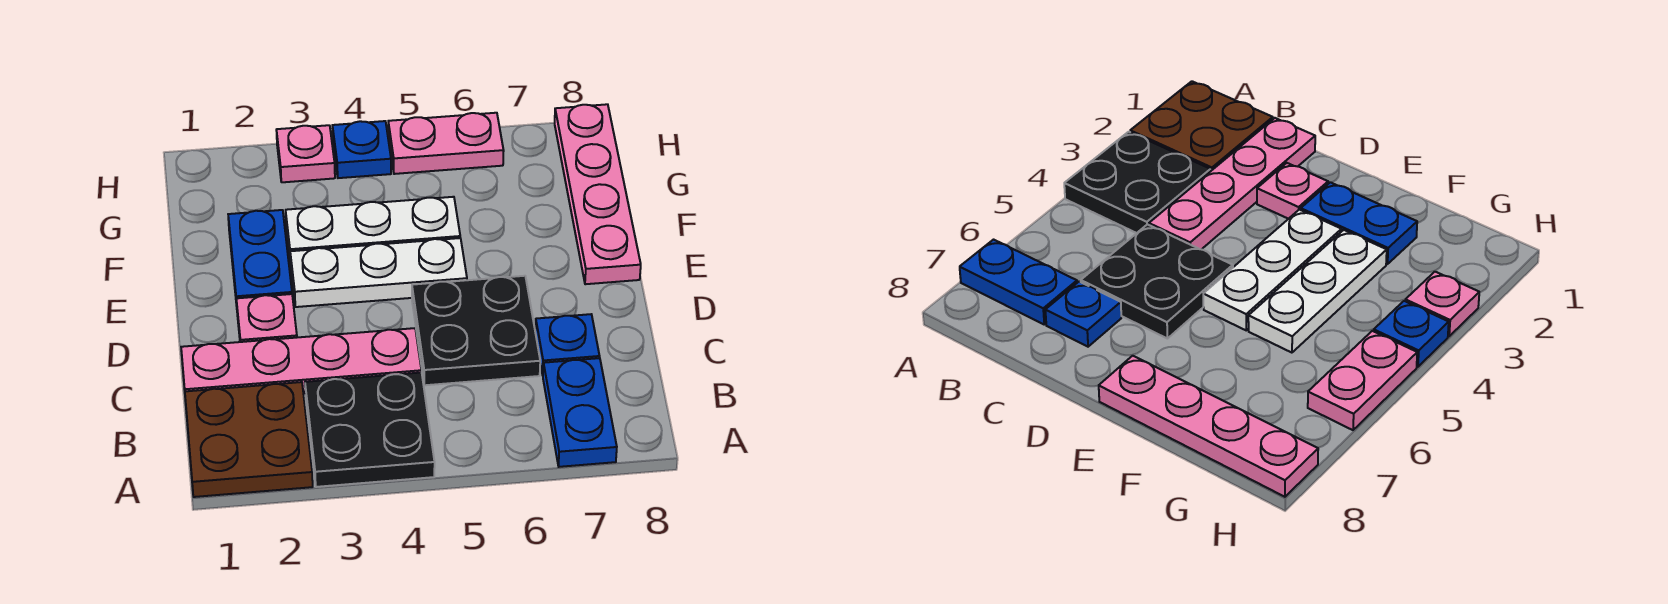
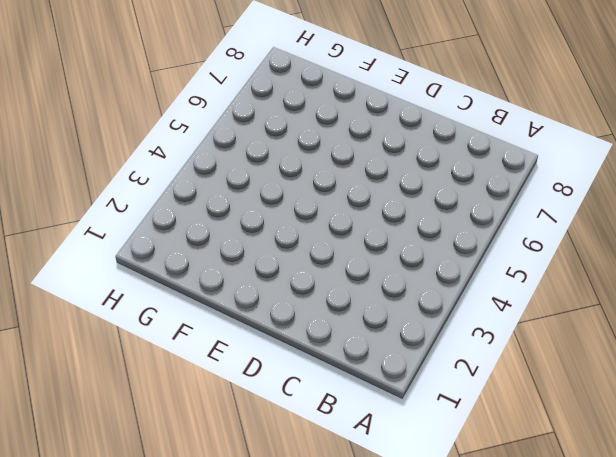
none -> brown 2x2 plate [185,382,313,497]
none -> black 2x2 plate [305,372,435,487]
none -> blue 1x2 plate [543,358,617,467]

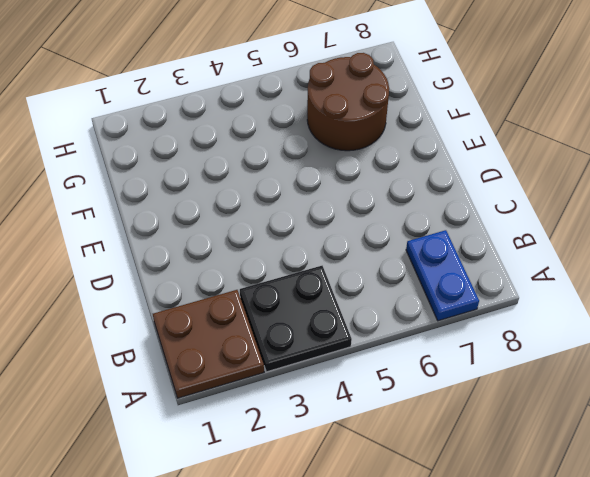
brown 2x2 round brick [307,53,389,151] -> none
none -> pink 1x4 plate [181,328,421,395]
none -> black 2x2 plate [412,276,540,385]
none -> blue 1x1 plate [535,314,600,375]

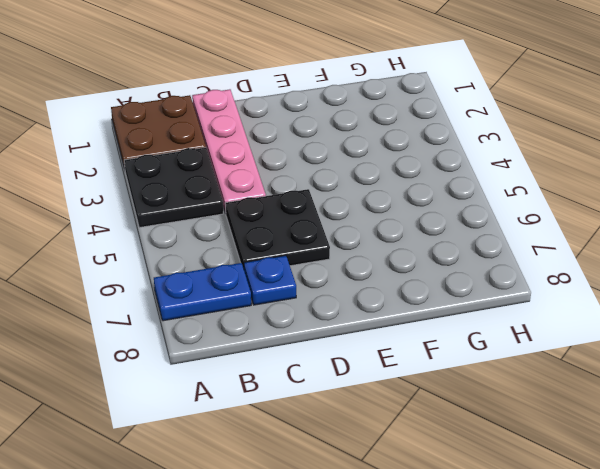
none -> pink 1x1 plate [236,294,297,342]
none -> blue 1x2 plate [228,210,292,306]
none -> white 1x3 plate [290,238,467,307]

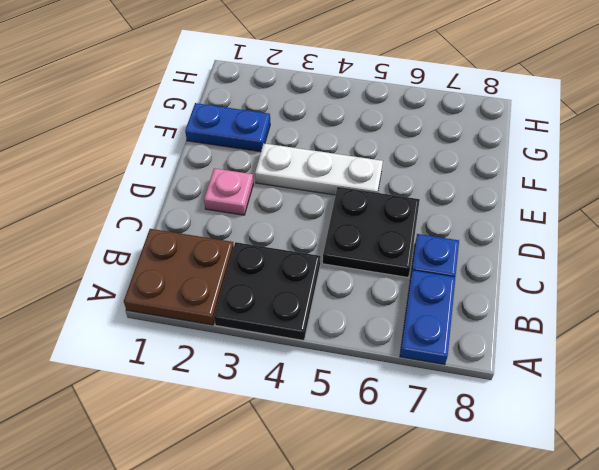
blue 1x2 plate [185,103,270,152] -> blue 1x2 plate turned to [228,210,292,306]
none -> pink 1x4 plate [181,328,421,395]
none -> pink 1x4 plate [555,104,641,284]
none -> white 1x3 plate [286,197,460,263]

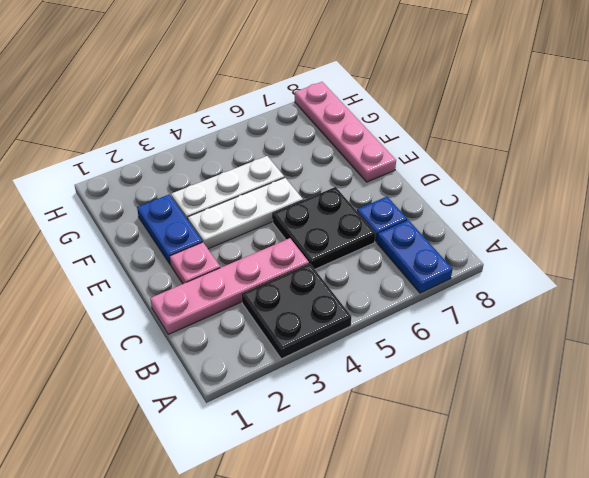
none -> brown 2x2 plate [185,382,313,497]
none -> pink 1x1 plate [276,125,335,182]
none -> blue 1x1 plate [332,121,391,178]

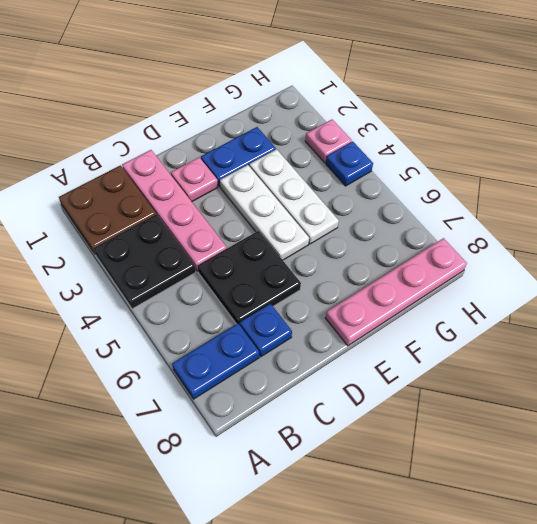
none -> pink 1x2 plate [388,113,504,174]

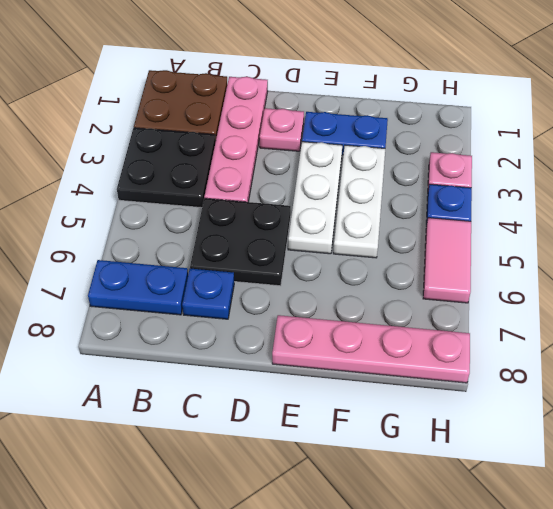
pink 1x2 tile [423,218,471,303] -> pink 1x2 plate [388,113,504,174]

